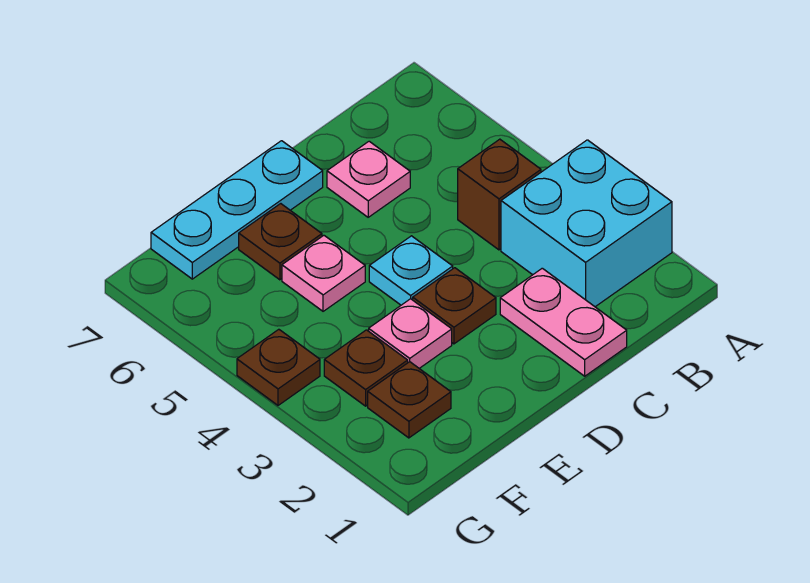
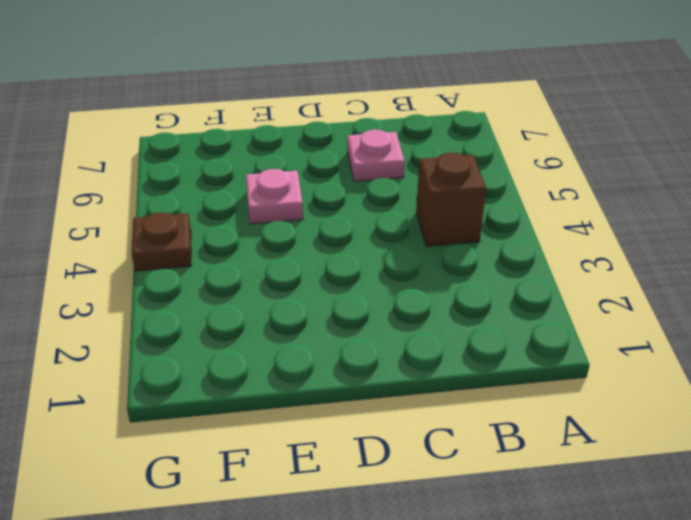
none -> cyan 2x2 brick [501,140,672,307]
none -> pink 1x2 plate [500,268,627,376]
none -> brown 1x1 plate [413,268,496,344]

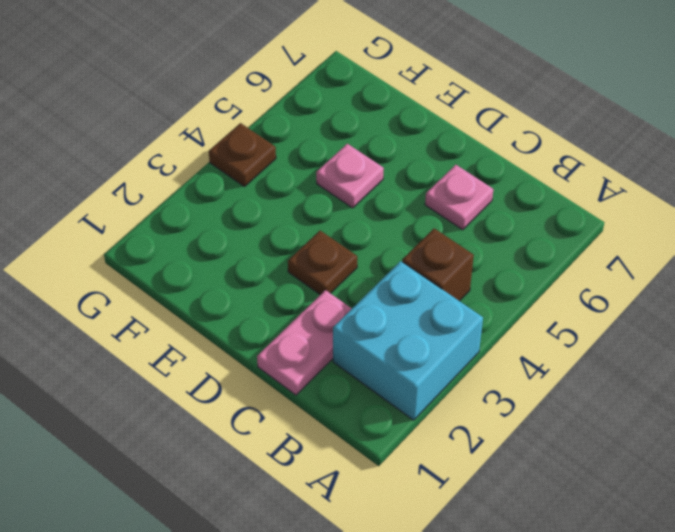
none -> cyan 1x1 plate [369,236,453,305]
none -> cyan 1x3 plate [151,141,323,279]
none -> pink 1x1 plate [369,299,452,368]

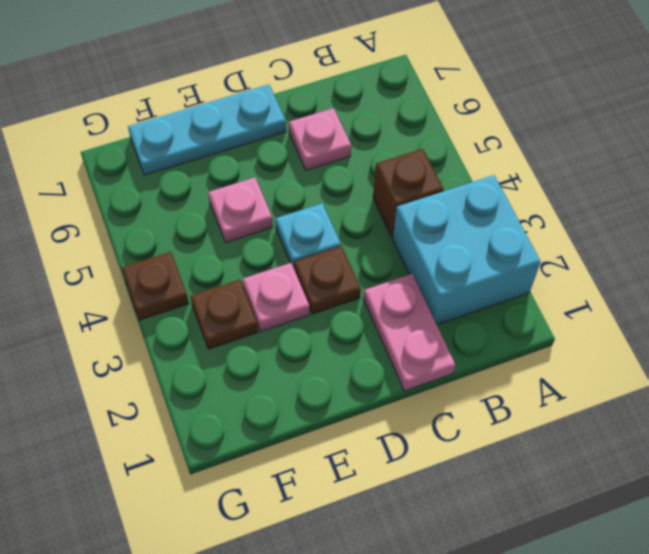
none -> brown 1x1 plate [239,204,322,280]
none -> brown 1x1 plate [368,362,451,438]

